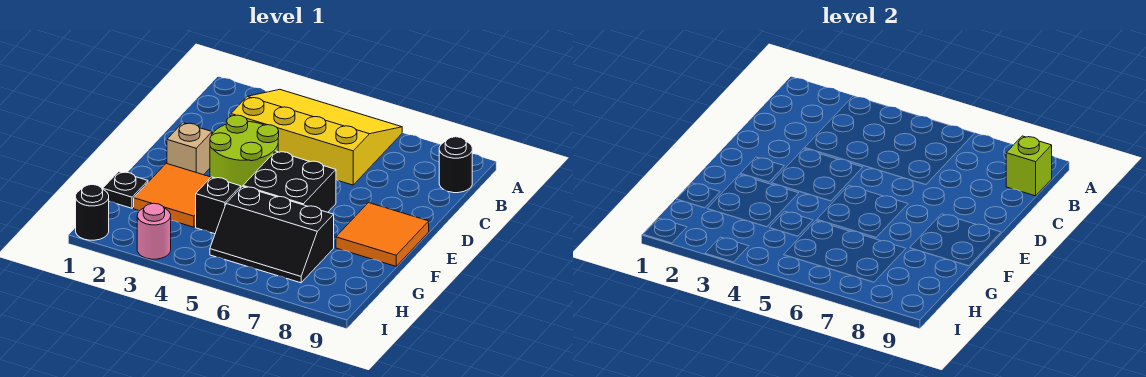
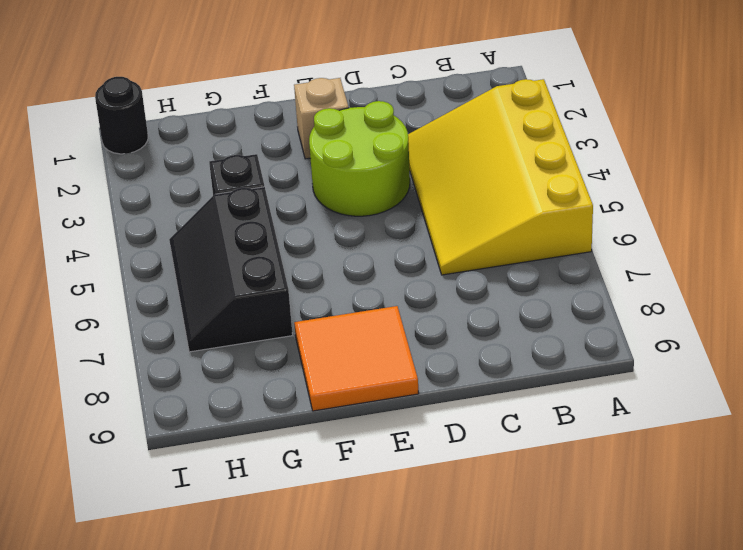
yellow 3x4 slope [408,79,593,275] -> yellow 3x4 slope turned to [231,90,402,185]
none -> black 1x1 round brick [439,137,472,193]
none -> black 2x2 brick [243,151,336,212]
none -> orange 2x2 tile [134,163,211,227]

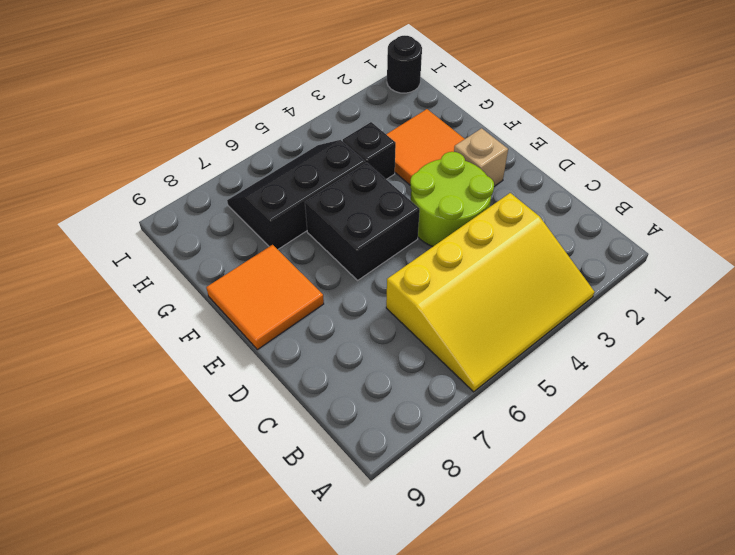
none -> black 1x1 round brick [439,137,472,193]
none -> black 1x1 plate [103,172,148,208]
none -> pink 1x1 round brick [137,203,171,259]

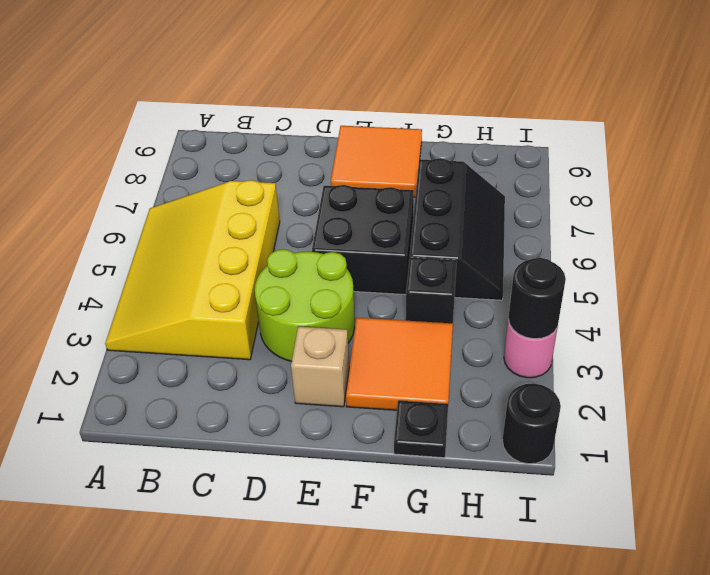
black 1x1 round brick [508,258,566,339] -> black 1x1 round brick moved to [439,137,472,193]
none -> lime 1x1 brick [1006,136,1052,196]

